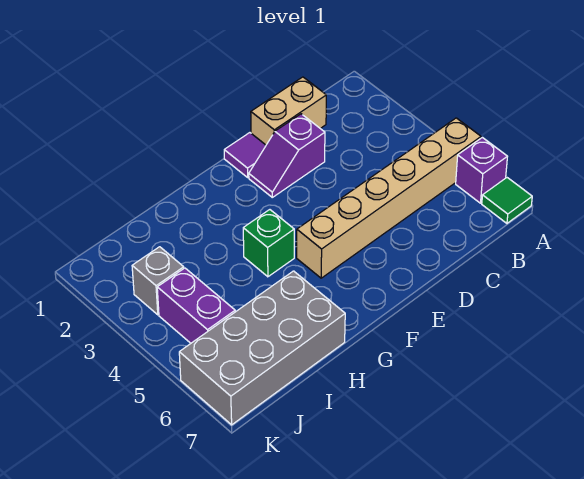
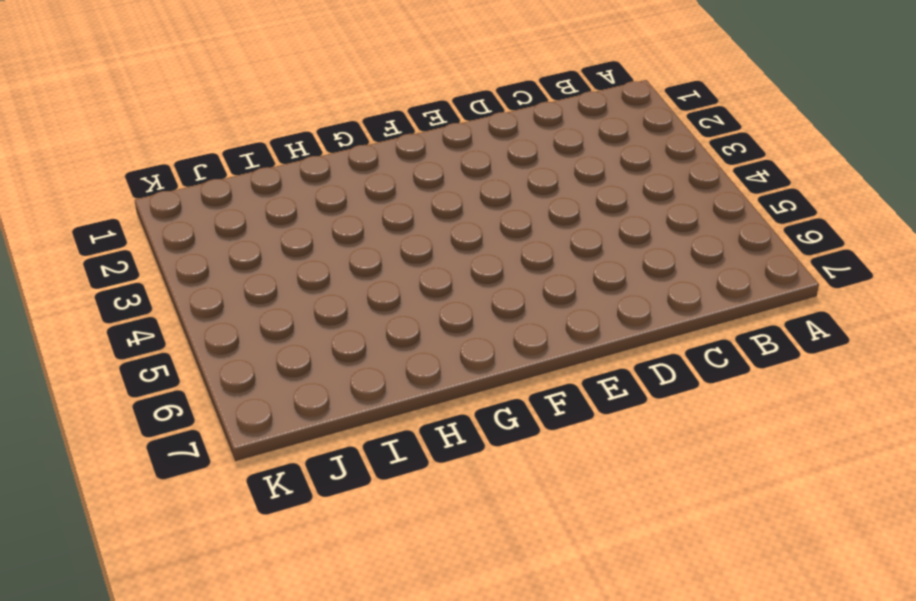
none -> tan 1x6 brick [297,118,481,278]
none -> purple 1x1 brick [456,138,507,203]

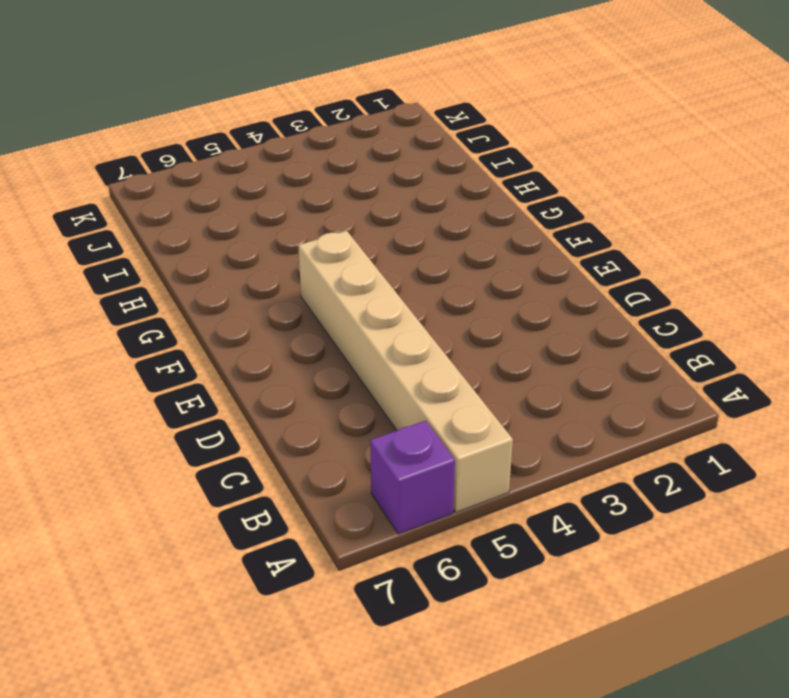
none -> green 1x1 tile [482,178,532,223]
none -> tan 1x2 brick [251,77,326,145]

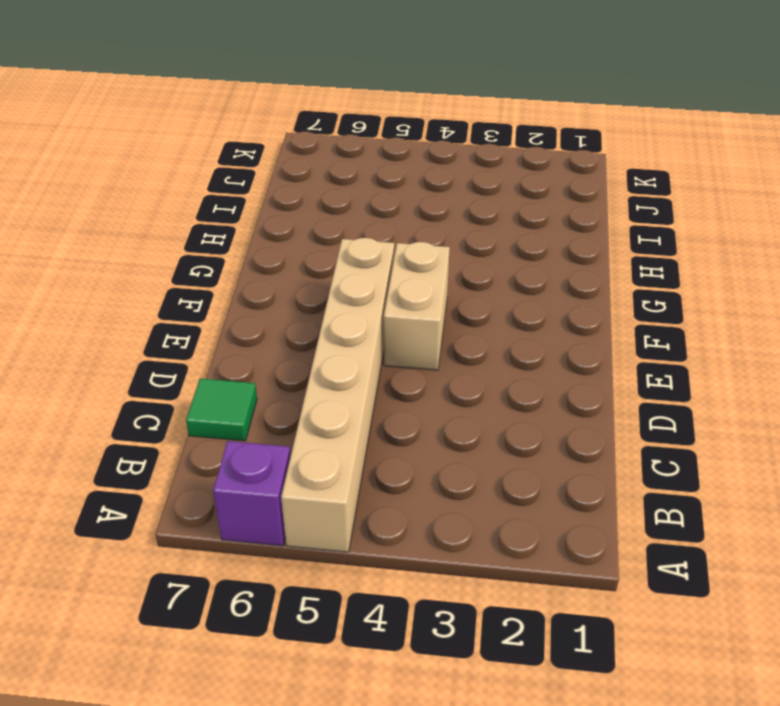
green 1x1 tile [186,379,257,441] -> green 1x1 tile moved to [482,178,532,223]
tan 1x2 brick [384,242,450,370] -> tan 1x2 brick moved to [251,77,326,145]
none -> purple 1x2 slope [249,114,325,197]
none -> purple 1x1 tile [224,133,266,177]

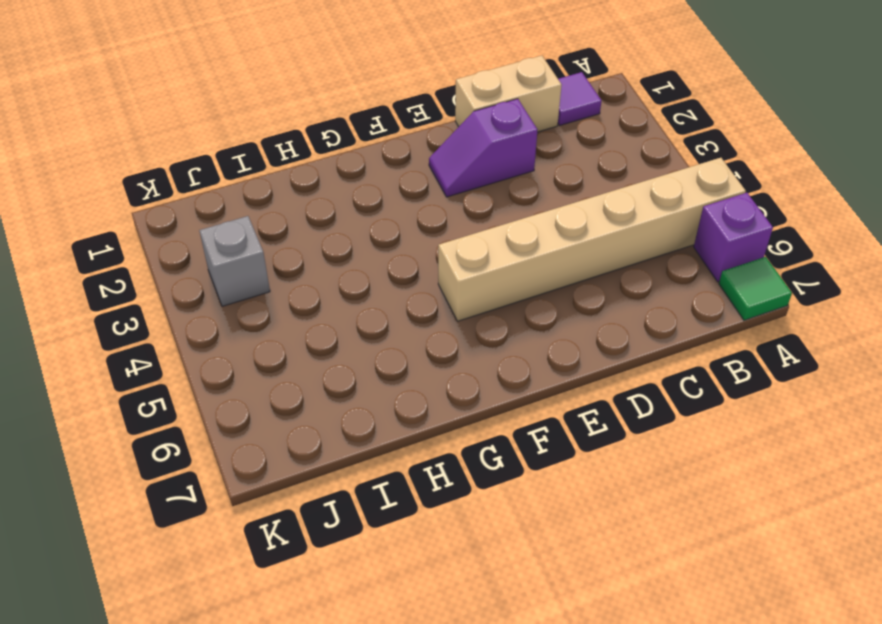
purple 1x1 tile [558,72,601,125] -> purple 1x1 tile moved to [224,133,266,177]
none -> green 1x1 brick [243,210,294,277]
none -> grey 2x4 brick [179,271,345,425]

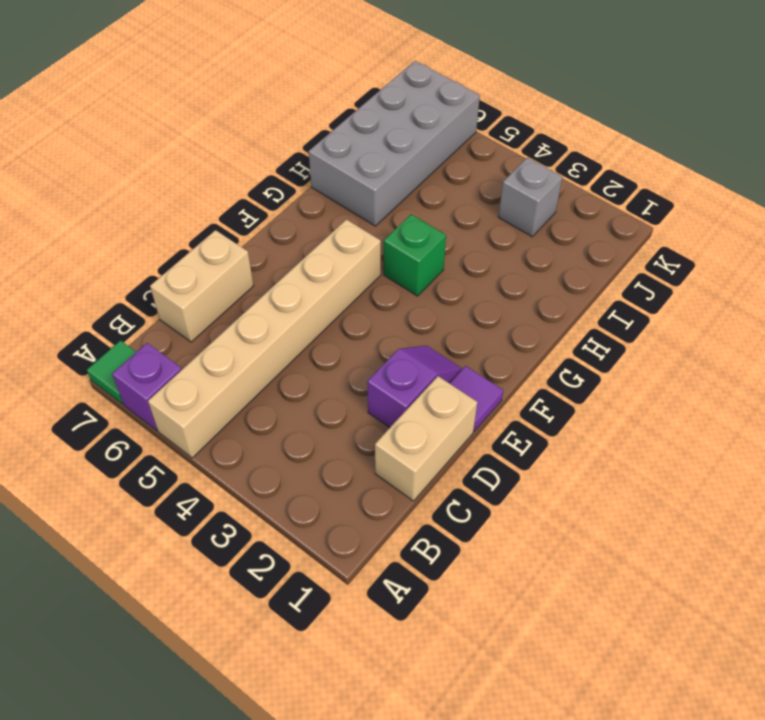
tan 1x2 brick [150,230,253,342] -> none
none -> purple 1x2 brick [157,268,235,343]

